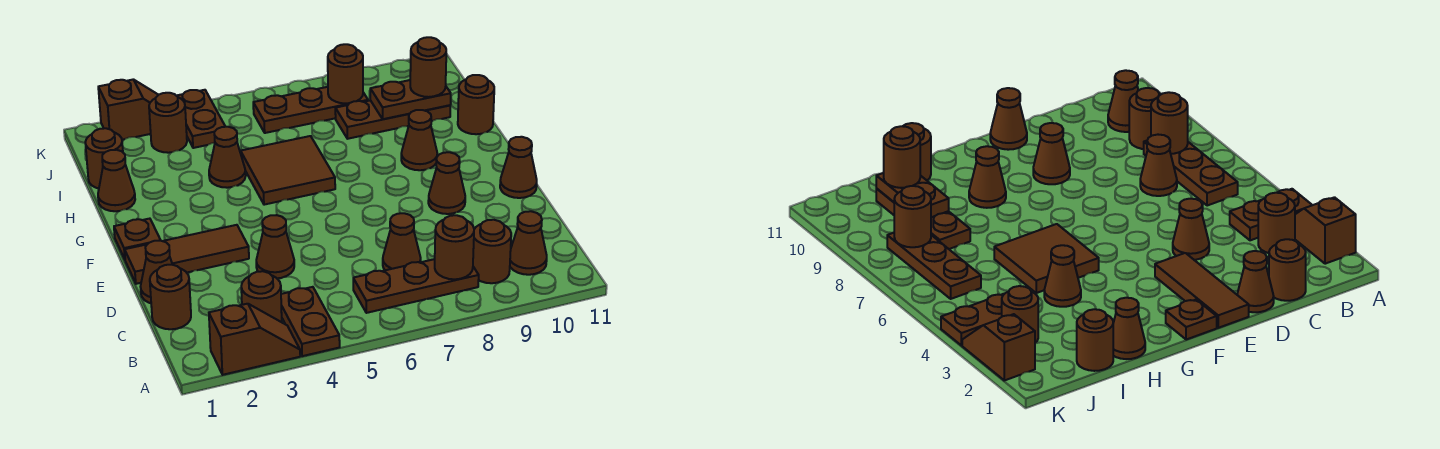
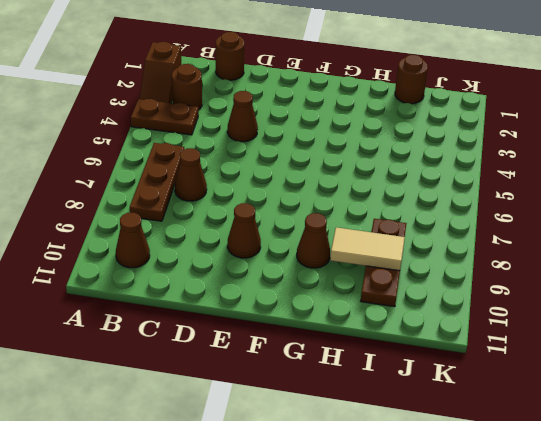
tan 1x2 tile [330,227,405,271] -> brown 1x2 plate [370,80,451,119]
none -> brown 1x1 round brick [473,220,511,283]
none -> brown 1x1 cone [140,240,172,303]
none -> brown 1x3 tile [125,225,249,284]

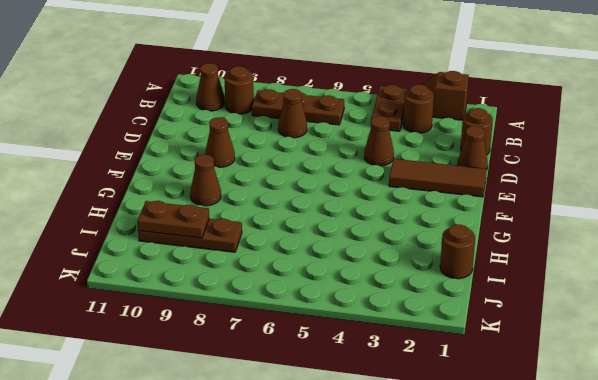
none -> brown 1x1 cone [500,137,537,198]
none -> brown 1x1 plate [114,219,160,259]
none -> brown 2x2 tile [241,136,335,205]

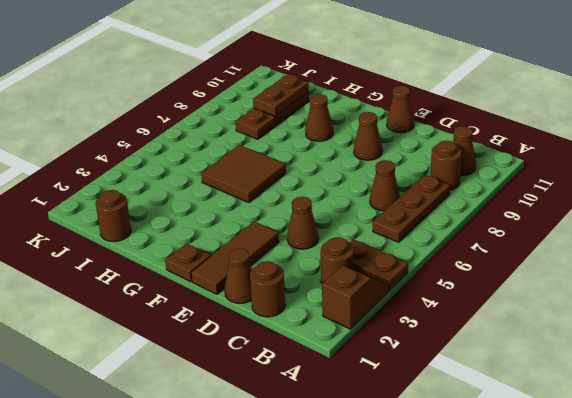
none -> brown 1x1 cone [98,150,135,211]
none -> brown 1x1 cone [209,127,246,188]
none -> brown 1x1 round brick [458,75,494,134]

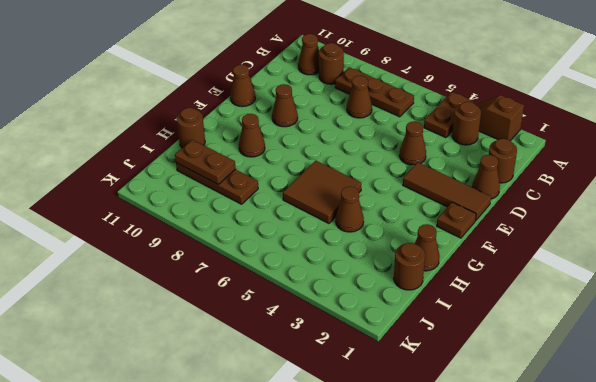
none -> brown 1x1 round brick [149,93,187,153]
none -> brown 1x2 plate [176,90,225,148]
none -> brown 1x3 plate [253,87,368,133]

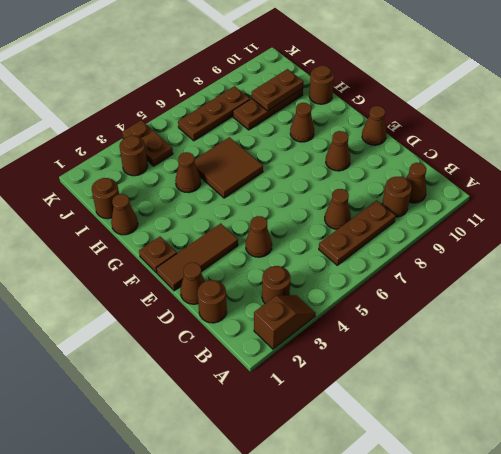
none -> brown 1x2 plate [281,287,340,356]
none -> brown 1x2 slope [98,79,158,140]
none -> brown 1x1 round brick [435,215,474,279]

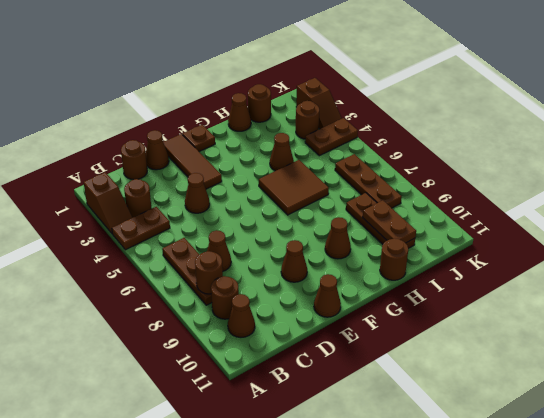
none -> brown 1x1 round brick [328,44,363,103]
none -> brown 1x1 round brick [410,37,446,97]

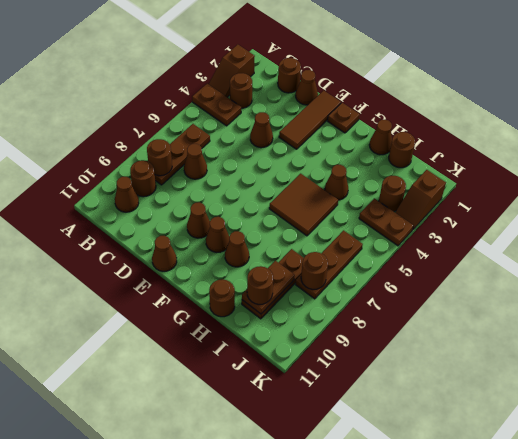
brown 1x1 cone [206,217,229,252] -> none

